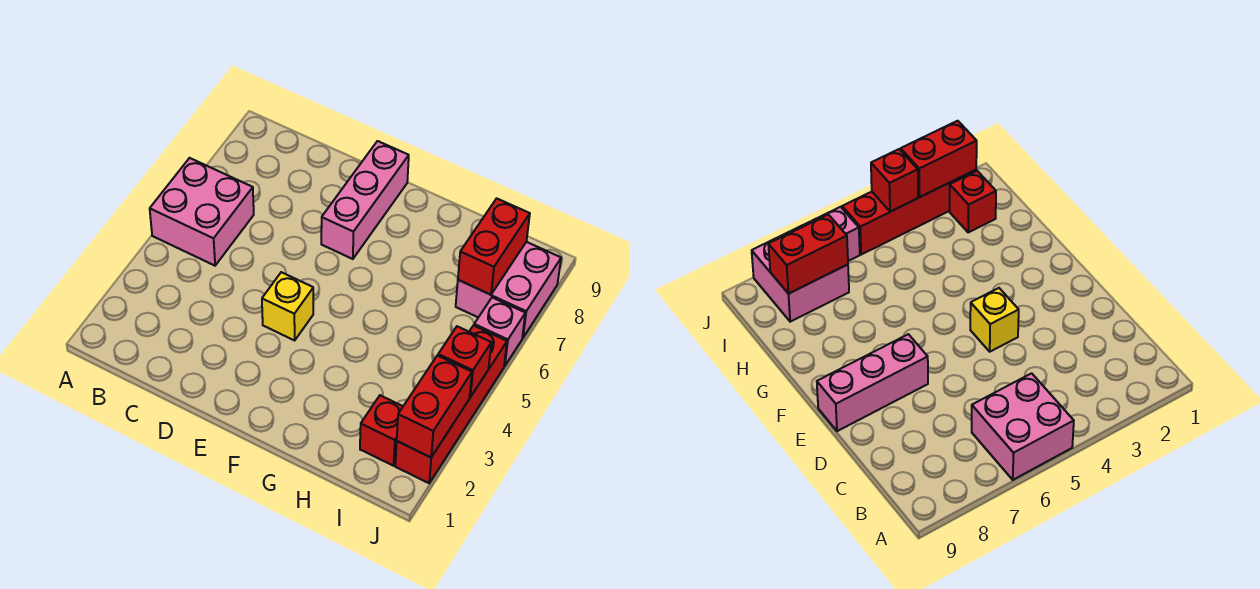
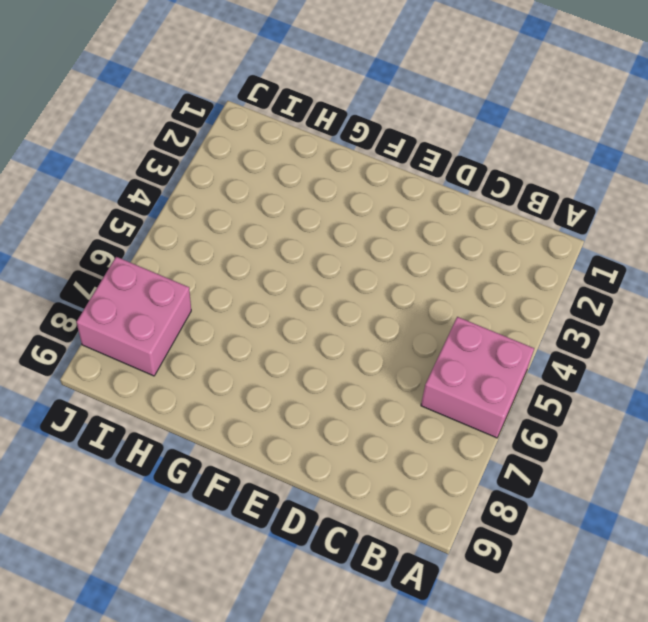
none -> yellow 1x1 brick [262,272,313,340]
none -> pink 1x3 brick [321,141,409,259]

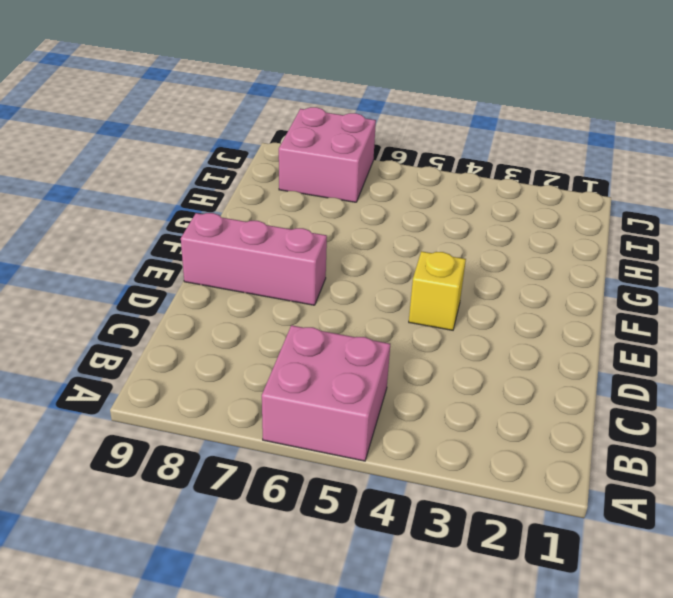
none -> red 1x1 brick [360,395,403,466]
none -> red 1x4 brick [395,326,507,483]

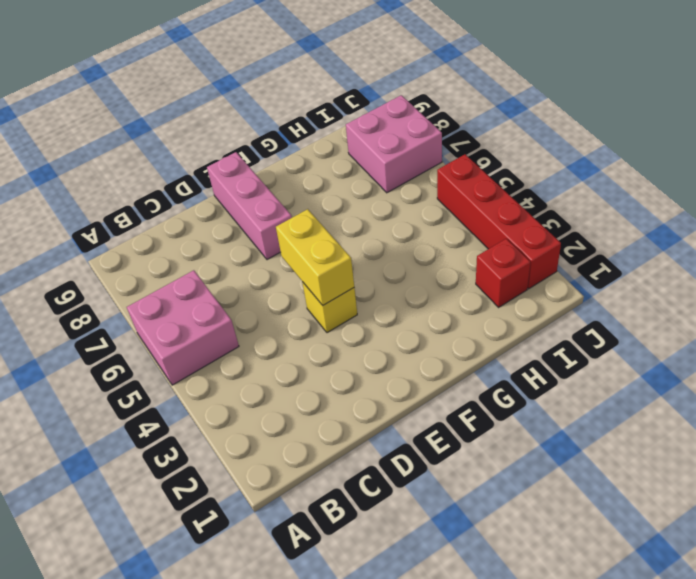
yellow 1x2 brick [276,209,354,305] -> none
none -> pink 1x1 brick [474,298,525,366]
none -> red 1x2 brick [458,198,530,295]

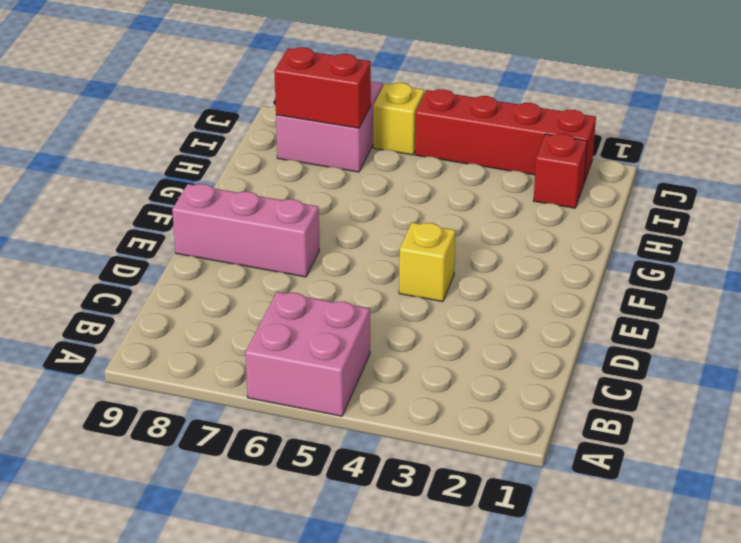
yellow 1x1 brick [373,83,425,155] -> pink 1x1 brick [474,298,525,366]
none -> red 1x2 brick [397,355,472,457]
none -> red 1x1 brick [438,326,491,397]

